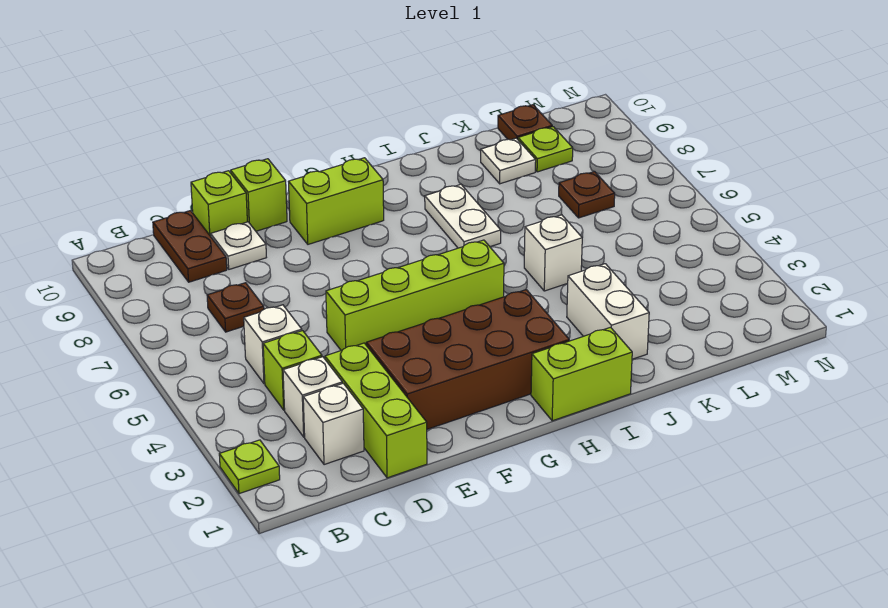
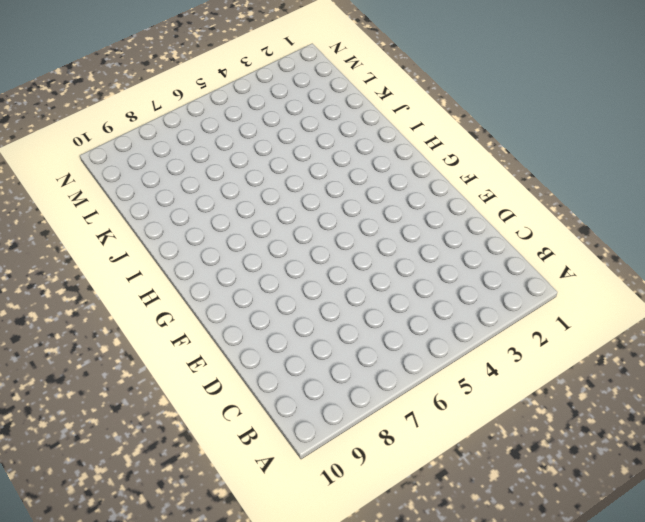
none -> lime 1x1 plate [219,440,280,494]
none -> white 1x1 brick [303,383,364,465]
none -> white 1x1 brick [283,357,342,437]

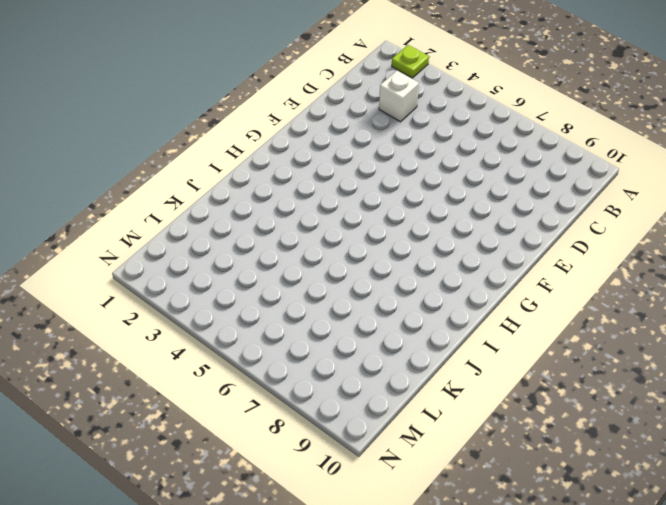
none -> white 1x1 brick [303,383,364,465]
none -> lime 1x1 brick [263,331,322,410]
none -> white 1x1 brick [244,305,302,384]

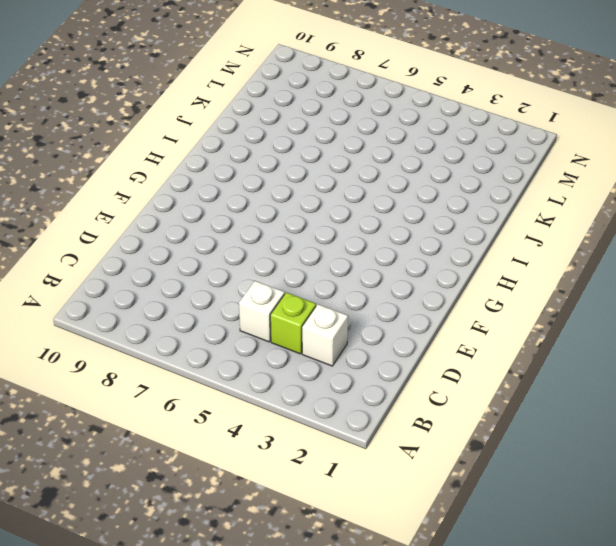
none -> lime 1x1 plate [219,440,280,494]
none -> white 1x1 brick [303,383,364,465]
none -> brown 1x1 plate [207,283,264,332]

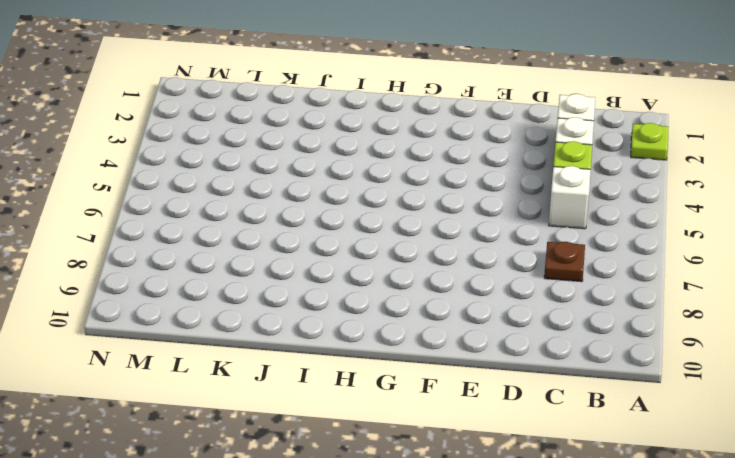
none -> brown 1x2 plate [153,211,227,282]
none -> lime 1x3 brick [325,343,427,478]
none -> white 1x1 plate [211,222,266,269]

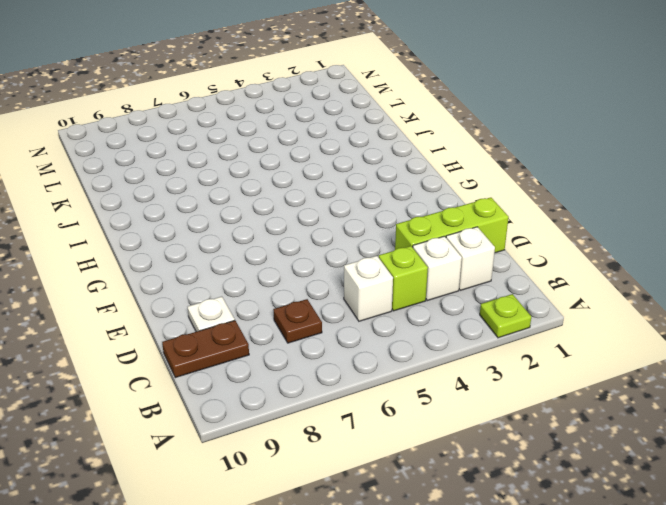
none -> lime 1x1 brick [191,171,247,236]
none -> brown 2x4 brick [366,290,569,429]
none -> lime 1x4 brick [326,240,504,350]

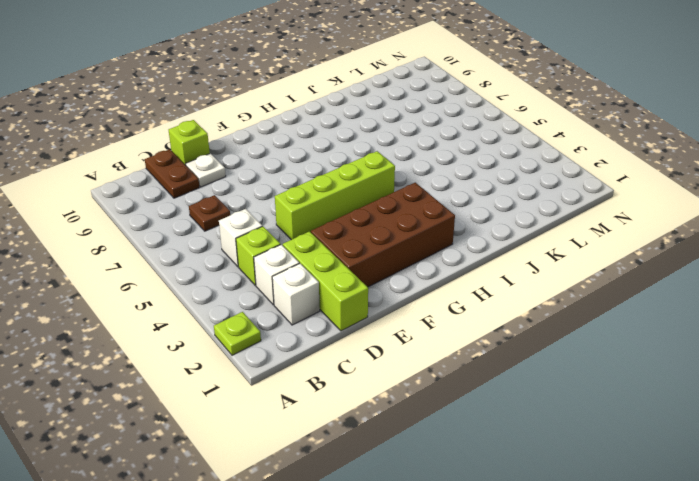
none -> lime 1x1 brick [231,159,287,231]
none -> lime 1x2 brick [289,158,384,244]
none -> lime 1x2 brick [531,327,632,421]

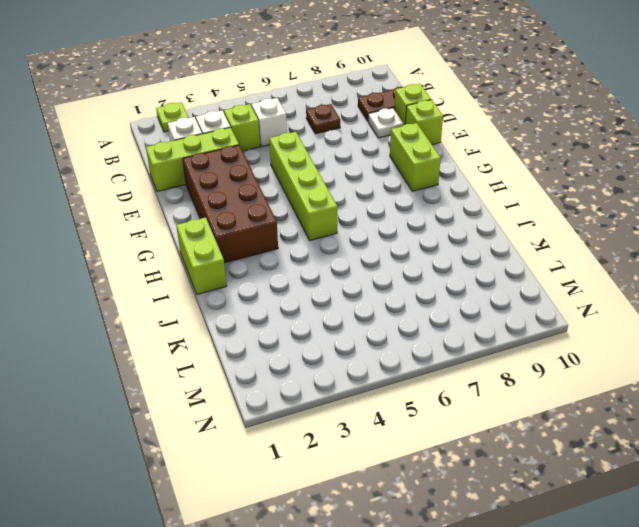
none -> white 1x2 plate [425,184,501,248]
none -> white 1x2 brick [567,264,649,359]
none -> white 1x1 brick [524,215,582,291]

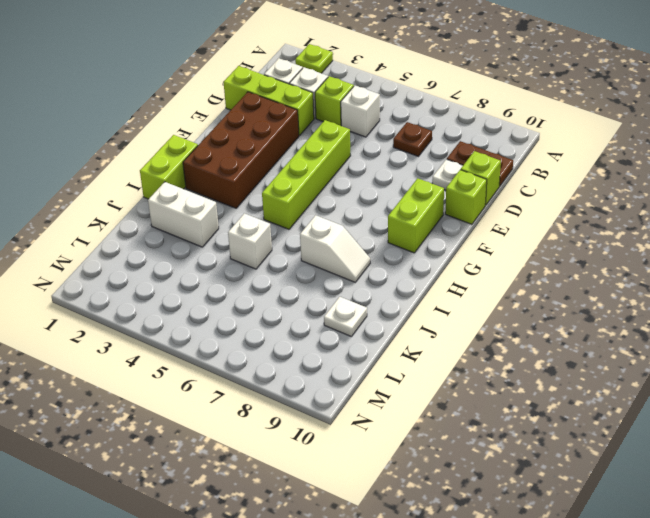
white 1x2 slope [300,215,370,282] -> white 1x2 plate [425,184,501,248]
none -> brown 1x1 plate [559,172,615,218]
none -> lime 1x1 plate [518,127,573,172]
none -> brown 1x1 plate [498,105,552,140]

